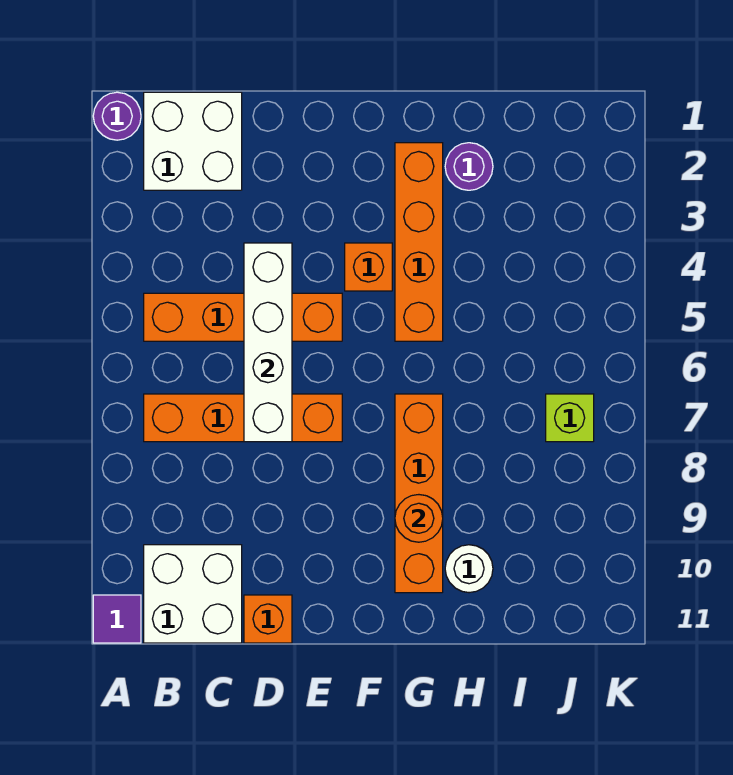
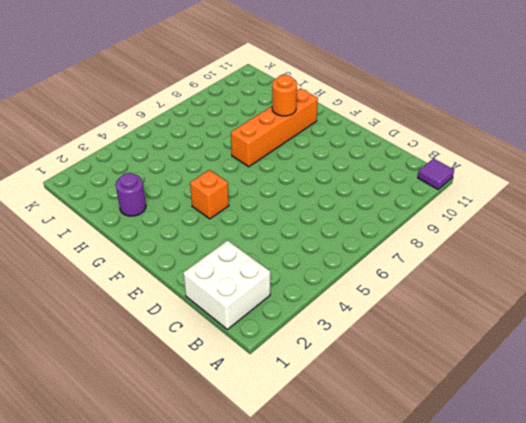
none -> purple 1x1 round brick [93,92,141,140]
none -> orange 1x4 brick [144,293,342,341]
none -> orange 1x4 brick [144,394,342,442]

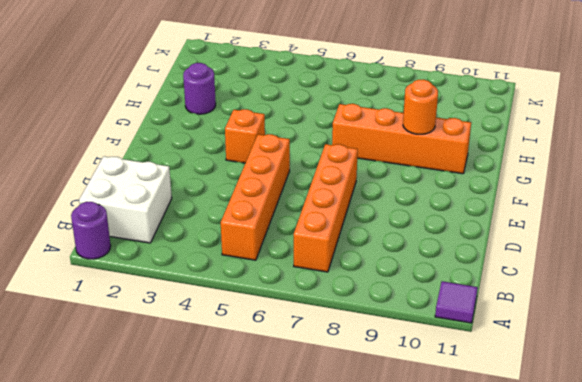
none -> white 2x2 brick [144,545,242,643]
none -> orange 1x1 brick [244,595,292,643]
none -> orange 1x4 brick [395,143,443,341]

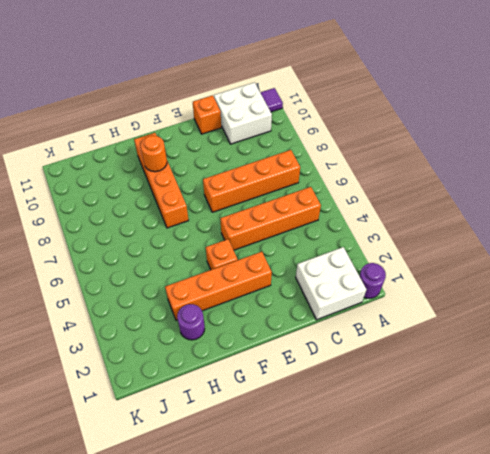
orange 1x4 brick [165,252,272,320] -> orange 1x4 brick turned to [395,143,443,341]
none -> white 1x1 round brick [445,545,493,593]
none -> lime 1x1 brick [546,394,594,442]
none -> white 1x4 brick [244,243,292,442]

